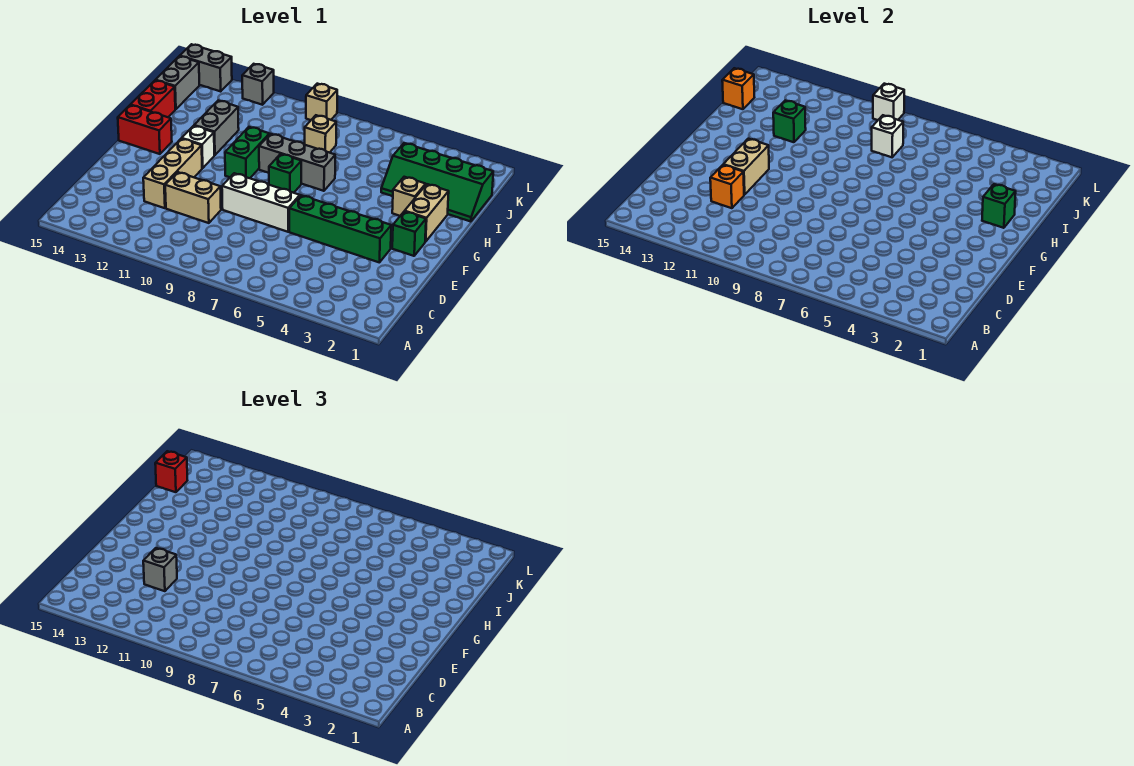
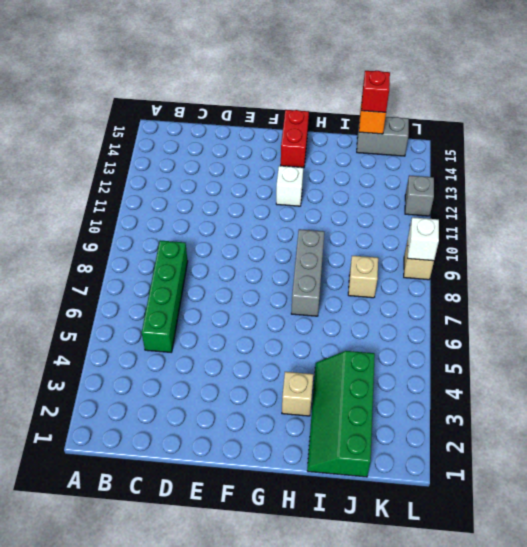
green 1x4 brick [142,241,188,352] -> green 1x4 brick moved to [289,195,391,263]
none -> tan 1x2 brick [165,172,221,223]
none -> tan 1x3 brick [143,139,202,208]
none -> white 1x3 brick [222,173,300,232]

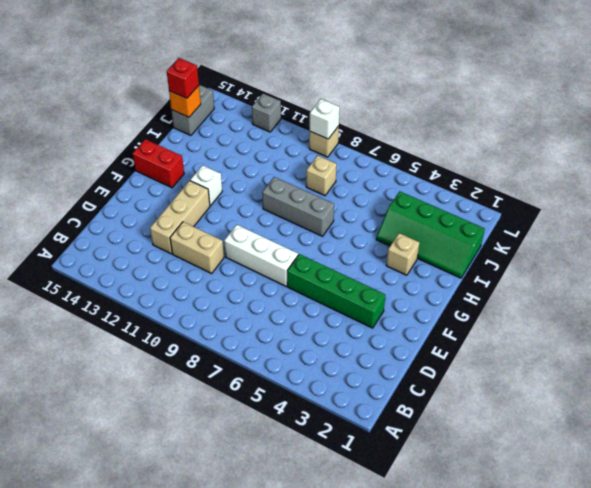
none -> green 1x1 brick [392,211,426,256]
none -> tan 1x2 brick [405,184,449,242]
none -> green 1x1 brick [269,154,301,193]

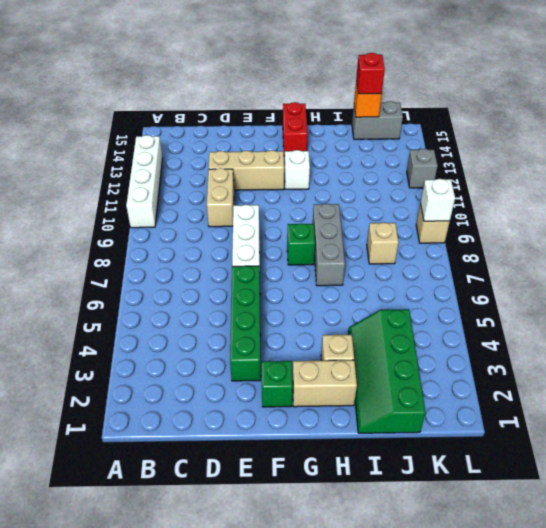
white 1x4 brick [126,135,163,228] -> none
none -> green 1x2 brick [225,127,269,178]
none -> grey 1x2 brick [194,101,239,155]
none -> red 1x2 brick [131,80,175,117]

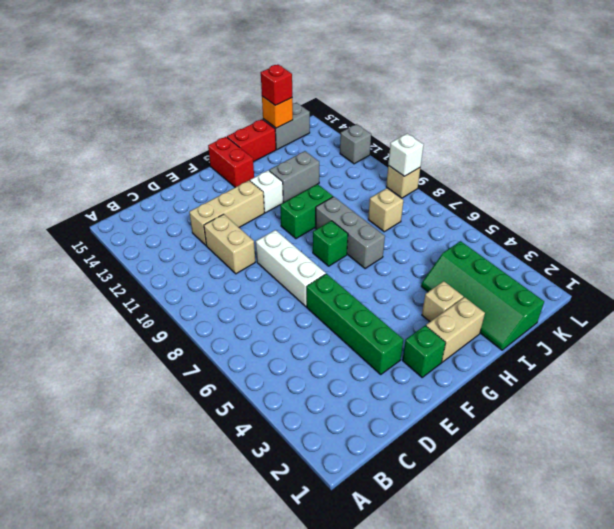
none -> grey 1x2 brick [180,44,232,91]
none -> orange 1x1 brick [710,165,744,208]
none -> tan 1x2 brick [723,139,769,195]

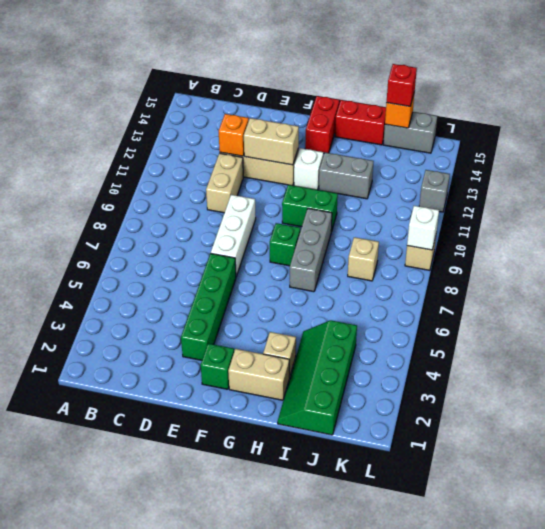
none -> grey 1x2 brick [180,44,232,91]
none -> green 1x1 brick [982,184,1016,228]
none -> green 1x1 brick [773,101,806,142]

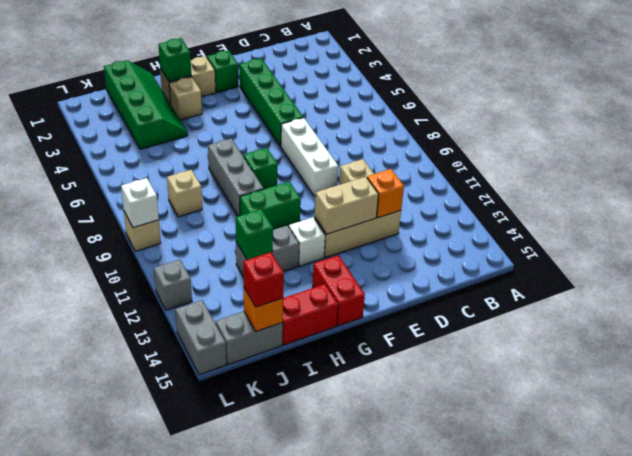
none -> white 1x1 brick [872,115,903,157]
none -> grey 1x1 brick [143,548,177,591]

